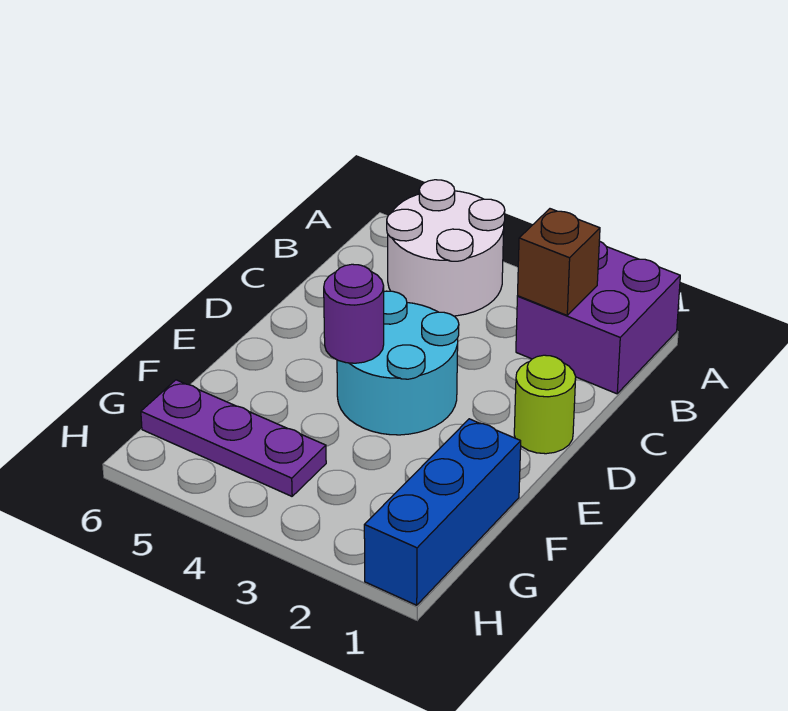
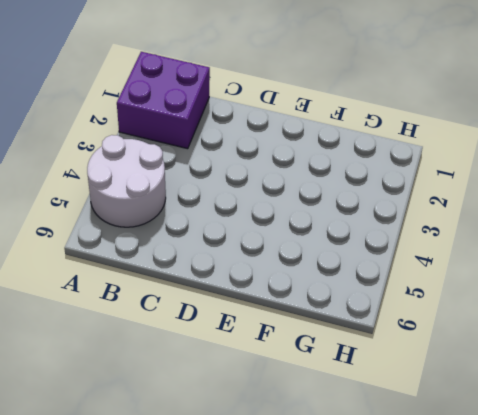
none -> lime 1x1 round brick [514,355,576,454]
none -> cyan 2x2 round brick [337,291,459,435]

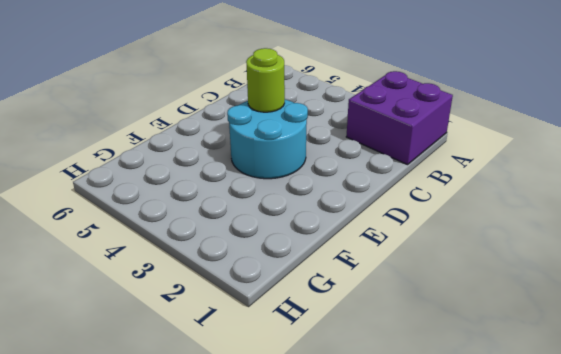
lime 1x1 round brick [246,48,285,112] -> lime 1x1 round brick moved to [514,355,576,454]
none -> white 2x2 round brick [387,180,505,316]
none -> blue 1x3 brick [364,419,521,605]

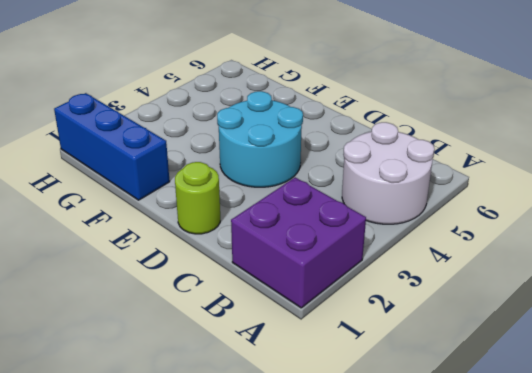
none -> purple 1x3 plate [141,380,326,496]
none -> brown 1x1 brick [518,209,600,315]

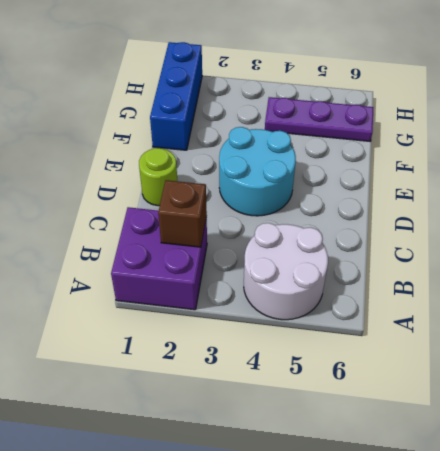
none -> purple 1x1 round brick [324,264,384,363]

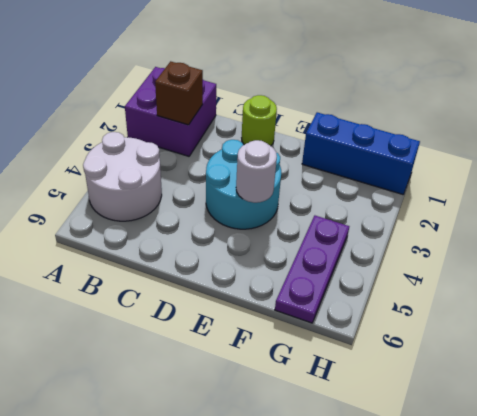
white 1x1 round brick [236,140,277,203] -> purple 1x1 round brick [324,264,384,363]

